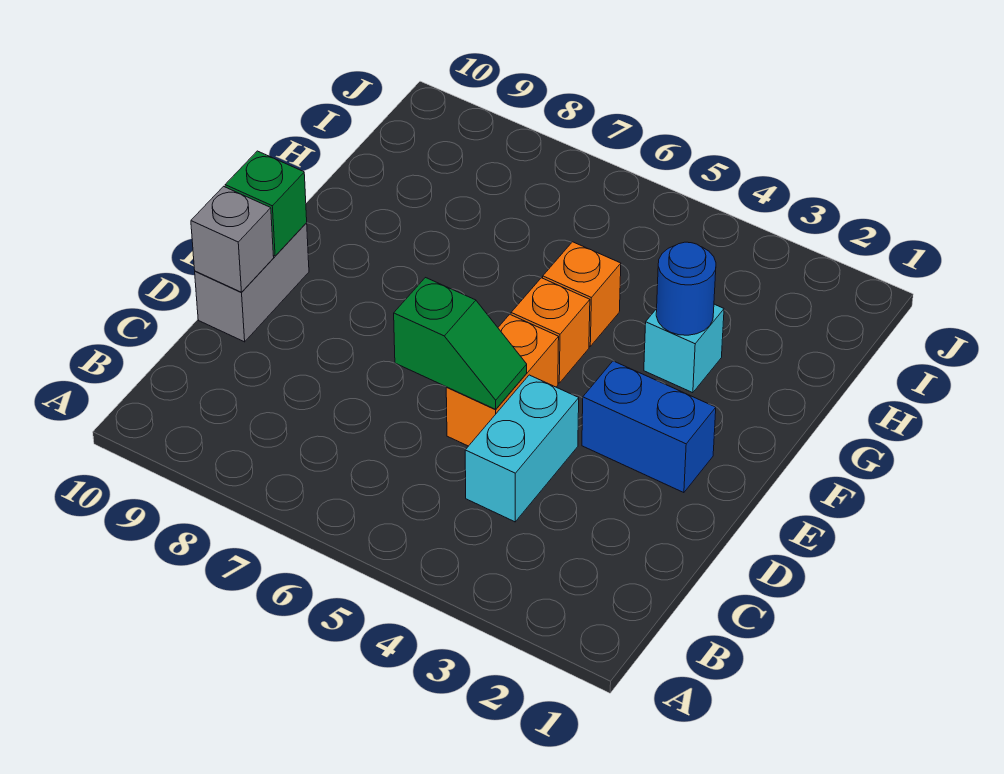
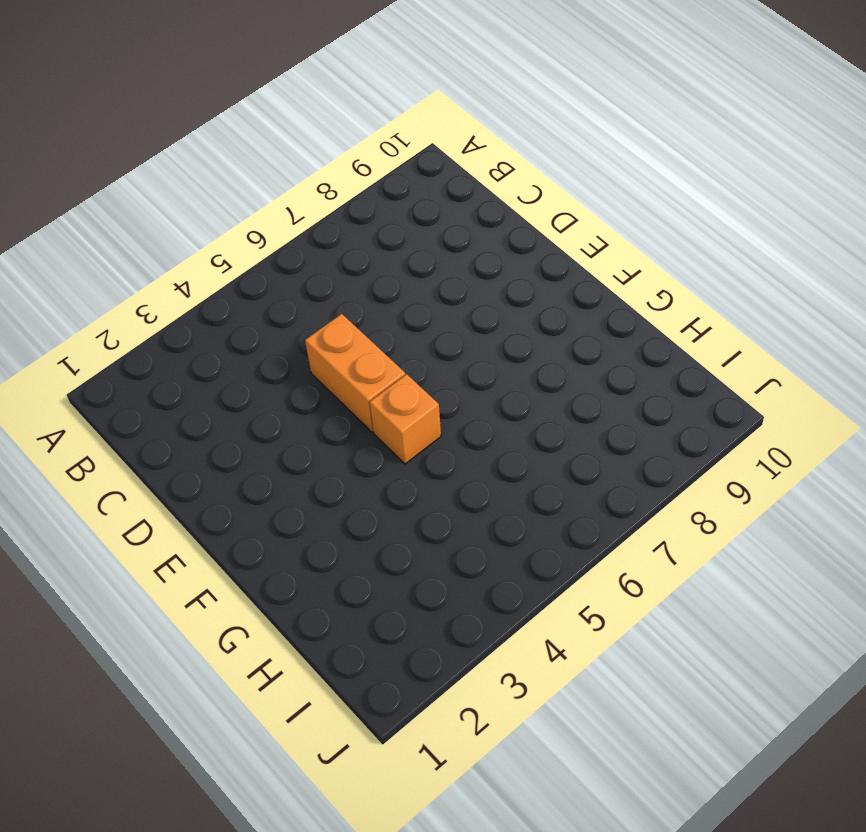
none -> cyan 1x2 brick [465,375,579,522]
none -> grey 1x2 brick [195,223,309,342]

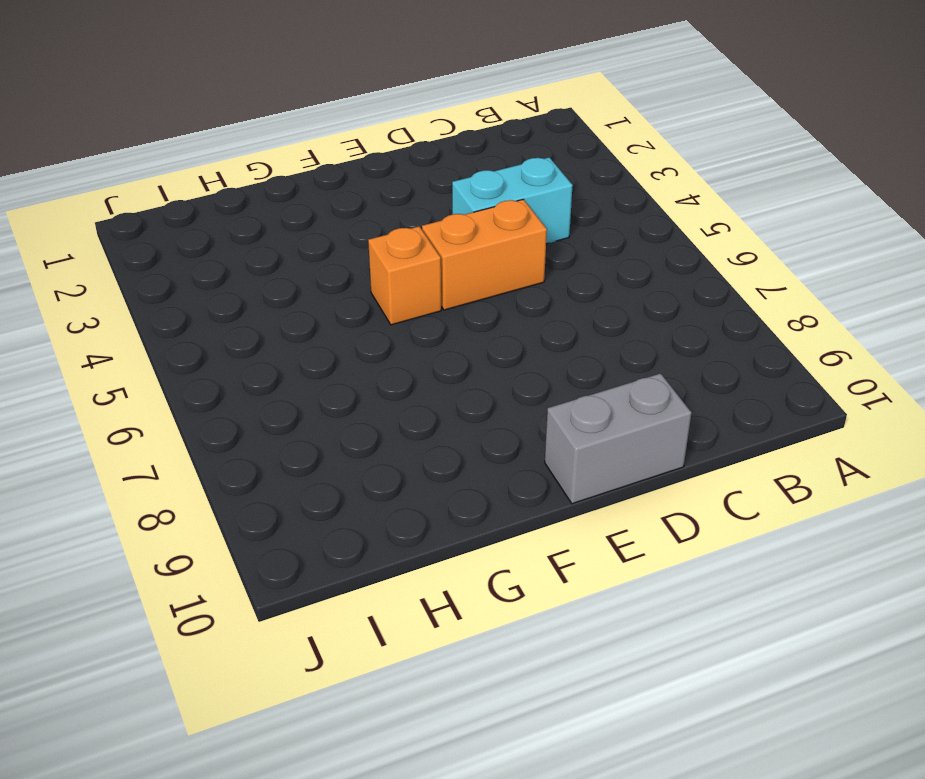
none -> blue 1x2 brick [582,361,716,493]
none -> cyan 1x1 brick [644,304,724,393]

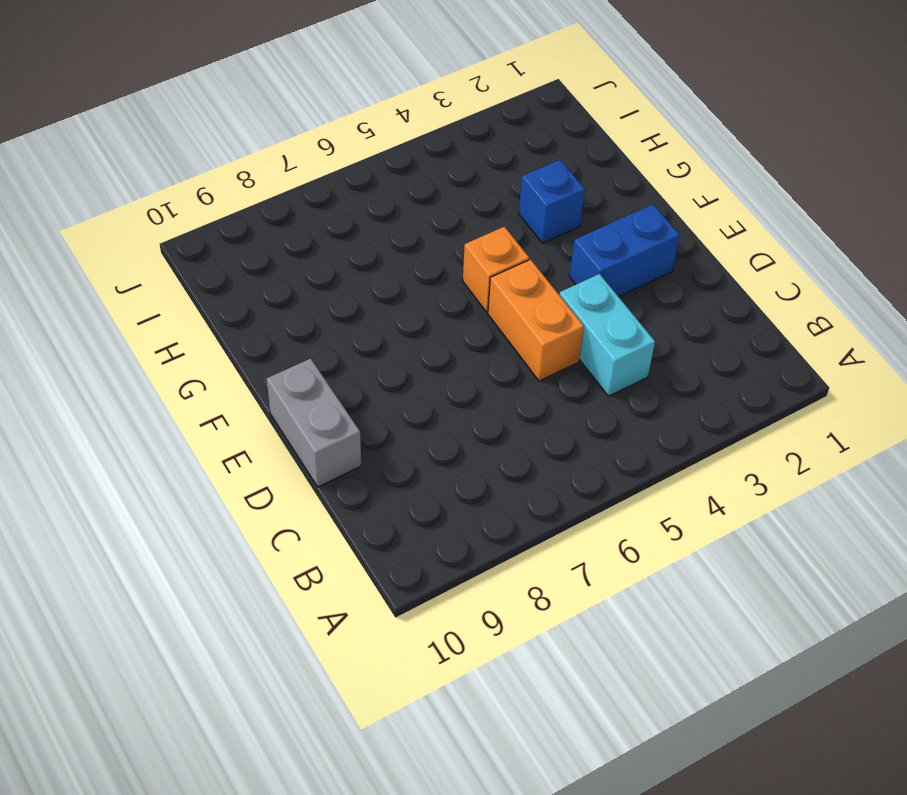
blue 1x1 brick [519,160,585,243] -> cyan 1x1 brick [644,304,724,393]
none -> orange 1x1 brick [543,242,621,346]
none -> green 1x2 slope [394,278,527,409]

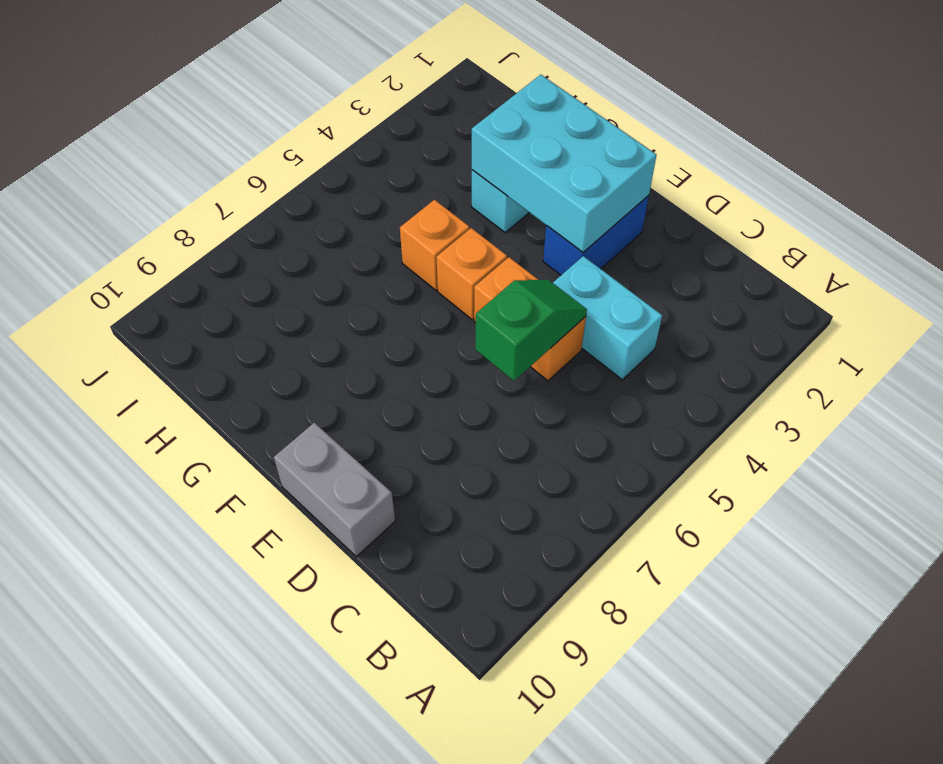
cyan 2x3 brick [472,75,656,252] -> blue 1x1 round brick [656,242,716,335]
none -> grey 1x1 brick [191,186,274,292]
none -> green 1x1 brick [225,151,307,256]

